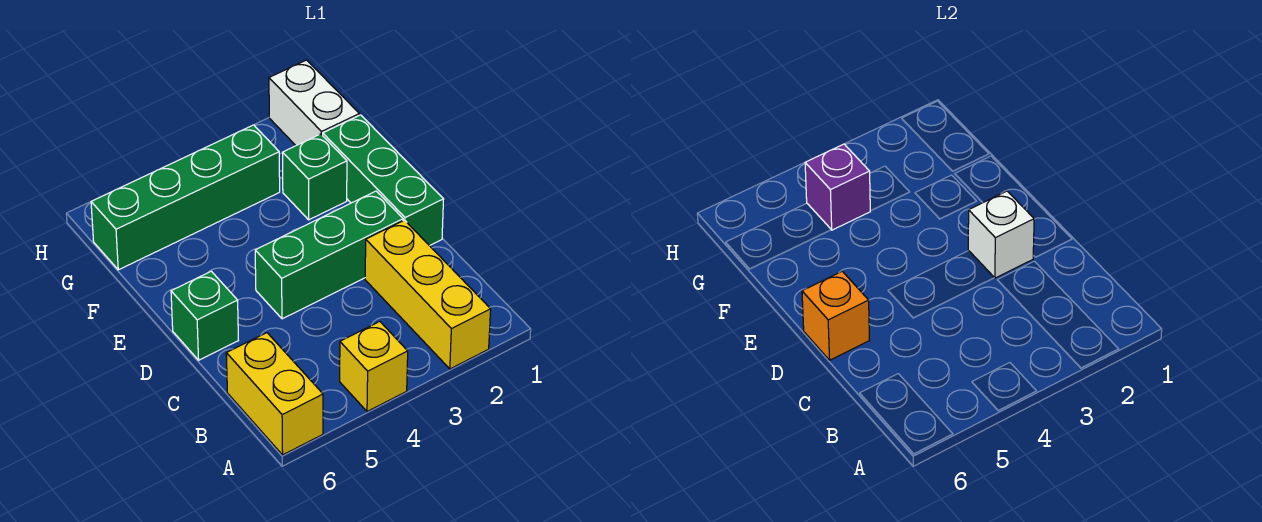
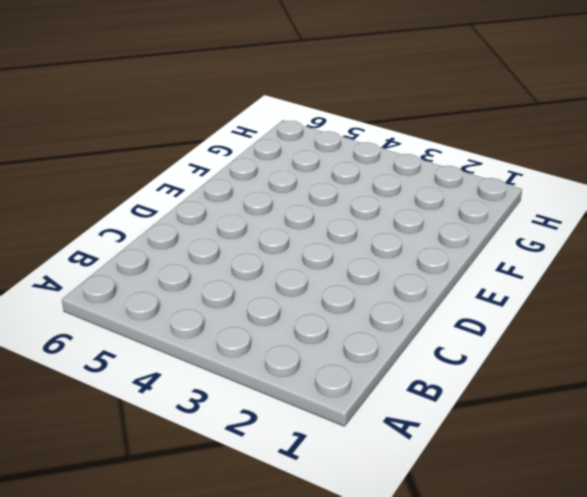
none -> yellow 1x3 brick [365,220,491,369]
none -> yellow 1x1 brick [340,321,408,412]
none -> yellow 1x2 brick [226,333,323,455]

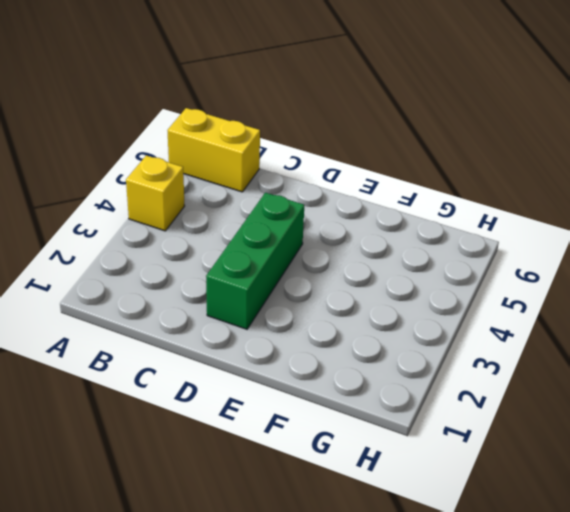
none -> yellow 1x3 brick [365,220,491,369]
none -> green 1x3 brick [323,115,444,246]
none -> green 1x1 brick [171,271,238,360]

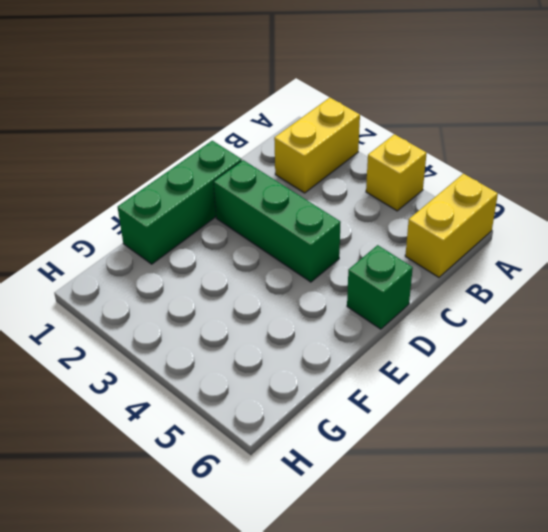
yellow 1x2 brick [274,98,360,193] -> yellow 1x3 brick [365,220,491,369]
none -> green 1x1 brick [283,134,347,220]
none -> white 1x2 brick [269,60,359,145]
none -> green 1x4 brick [91,125,280,270]

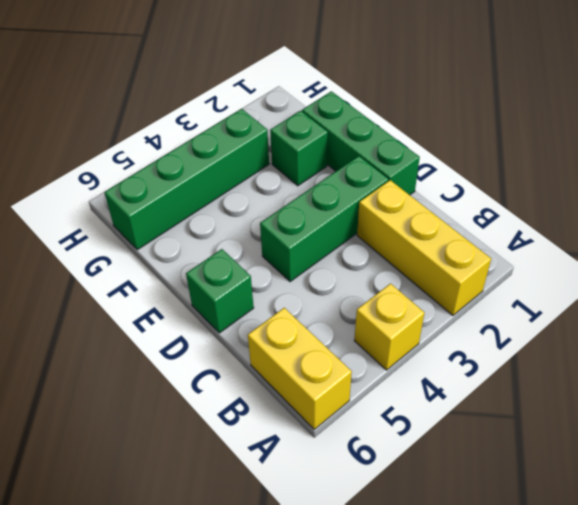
none -> white 1x2 brick [269,60,359,145]
none -> white 1x1 brick [968,191,1034,278]
none -> orange 1x1 brick [802,271,869,360]

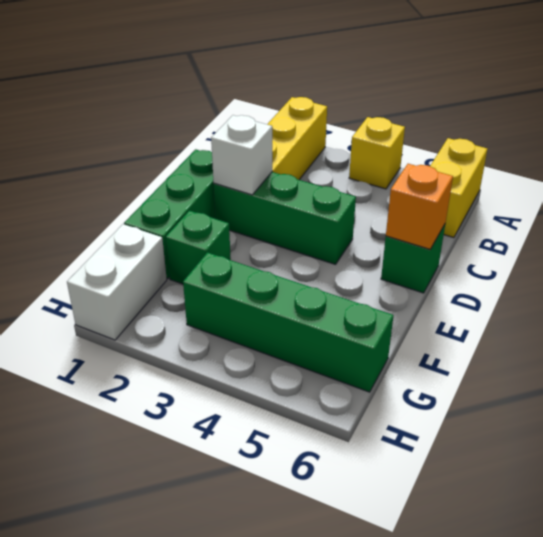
none -> purple 1x1 brick [805,144,870,230]

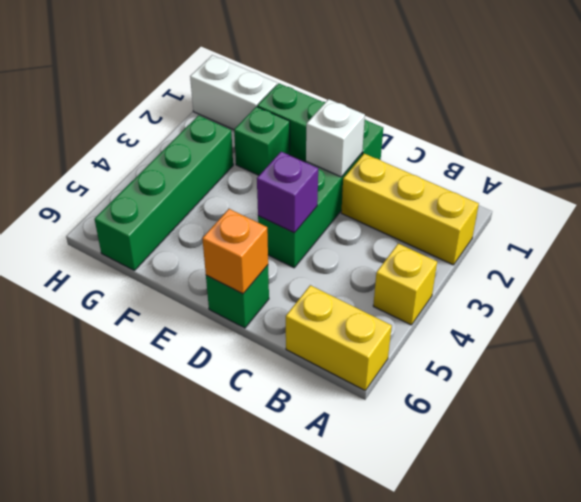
purple 1x1 brick [257,152,318,233] -> purple 1x1 brick moved to [805,144,870,230]

